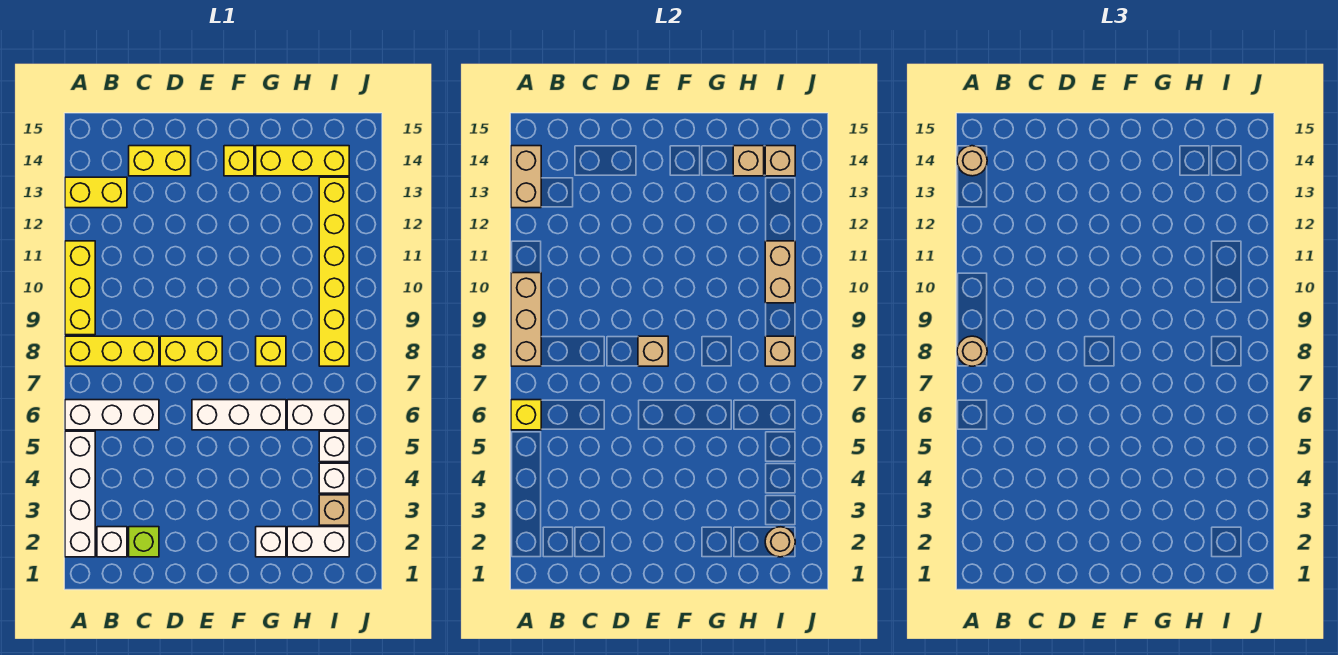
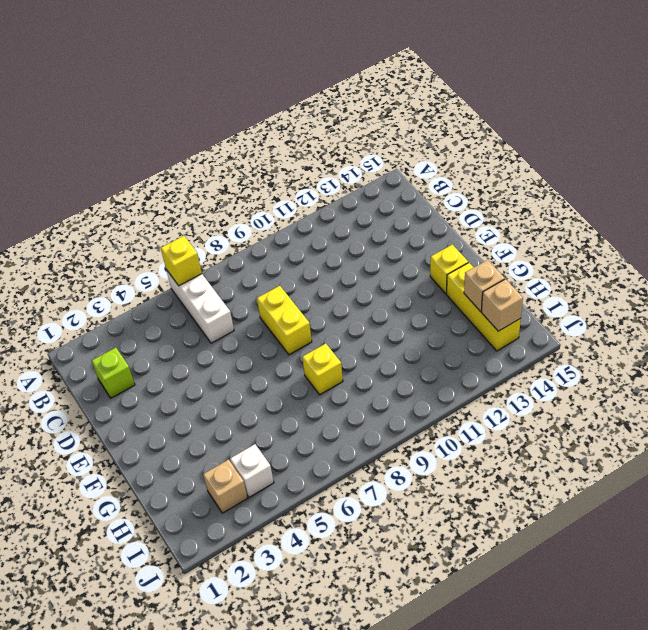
none -> white 1x4 brick [65,431,95,557]
none -> yellow 1x3 brick [65,336,159,366]
none -> yellow 1x3 brick [65,241,95,335]
none -> yellow 1x2 brick [65,177,127,208]

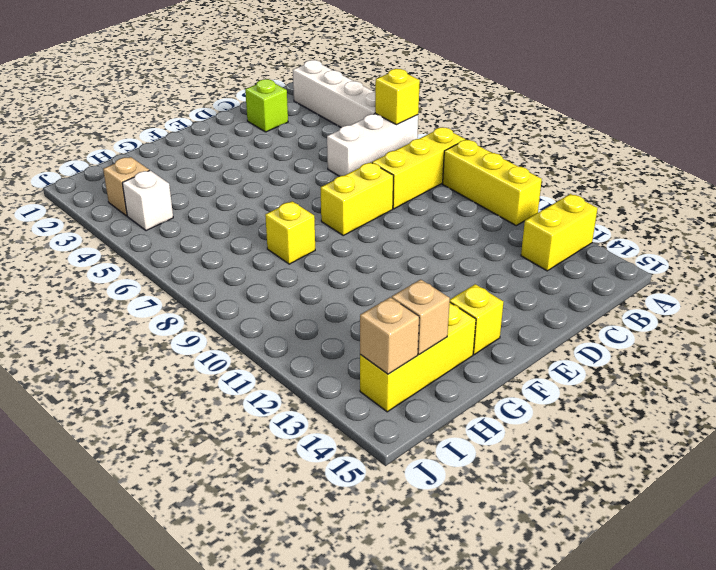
none -> white 1x1 brick [97,527,127,557]
none -> yellow 1x2 brick [129,146,191,176]
none -> white 1x3 brick [192,400,286,430]
none -> white 1x1 brick [256,527,286,557]

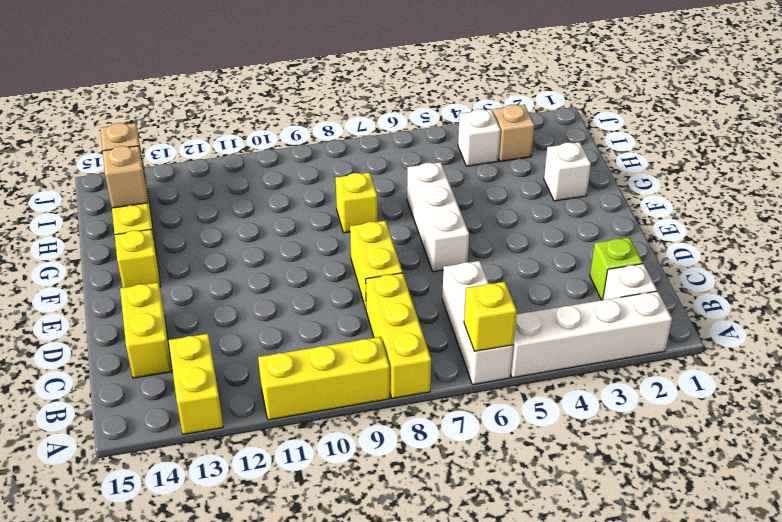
none -> white 1x2 brick [287,527,349,557]
none -> white 1x2 brick [287,400,349,430]
none -> white 1x1 brick [319,431,349,462]
none -> yellow 1x6 brick [319,177,349,366]

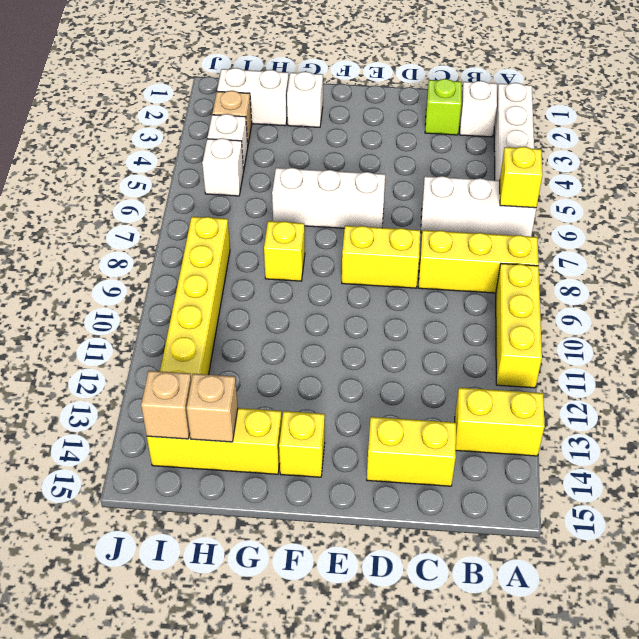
none -> white 1x2 brick [287,400,349,430]
none -> tan 1x3 brick [511,273,541,366]
none -> tan 1x2 brick [511,146,541,208]
none -> tan 1x1 brick [638,336,668,366]

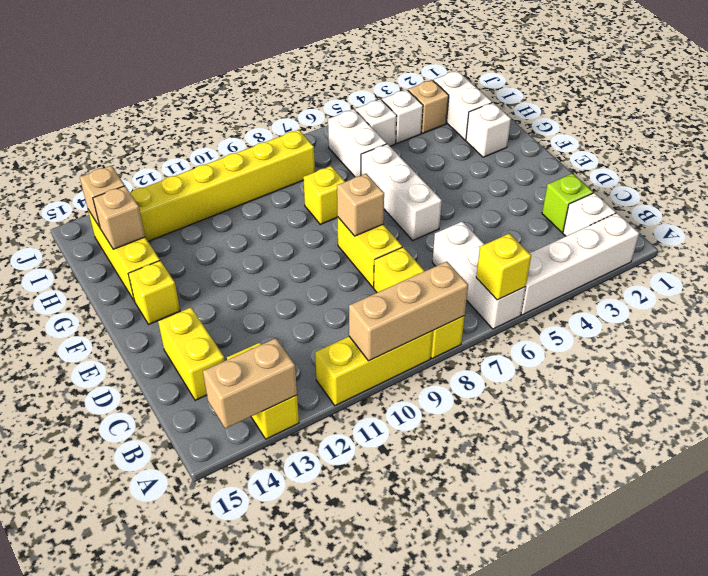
none -> tan 1x1 round brick [765,527,795,557]
none -> tan 1x1 brick [765,336,795,366]
none -> tan 1x2 brick [765,241,795,303]
none -> tan 1x1 round brick [957,336,987,366]

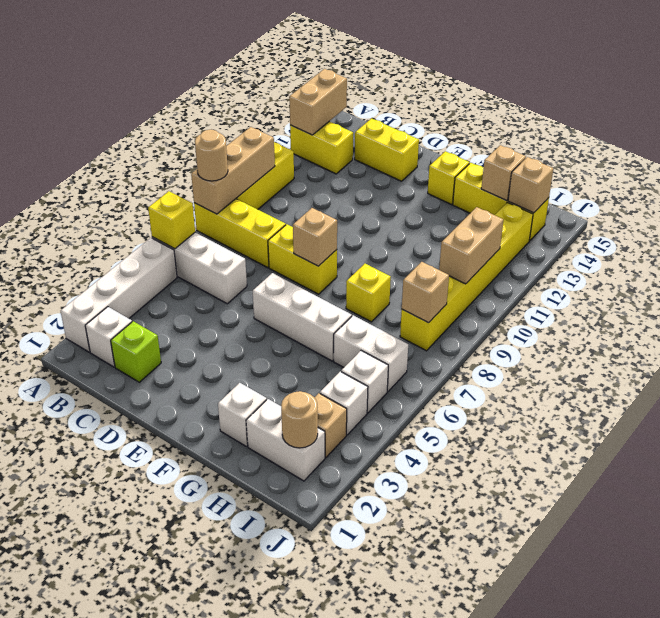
none -> tan 1x1 round brick [957,146,987,176]

